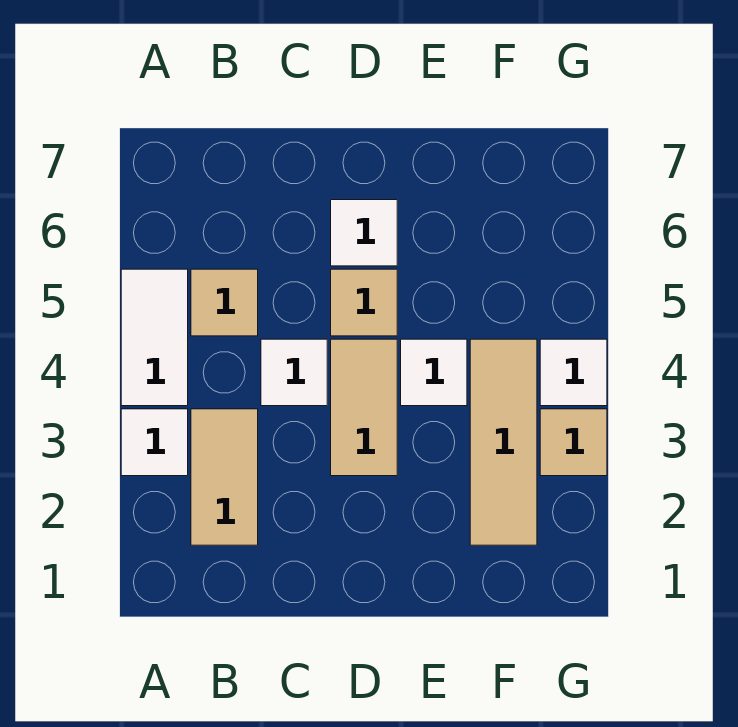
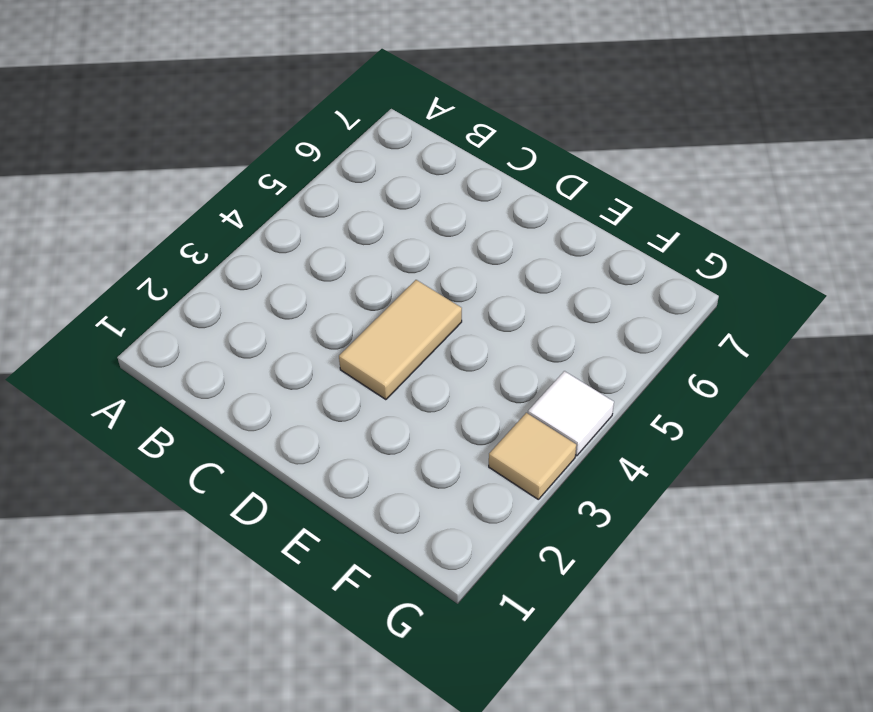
none -> white 1x1 tile [121,409,188,476]
none -> white 1x2 tile [121,269,188,406]
none -> tan 1x2 tile [191,409,258,545]

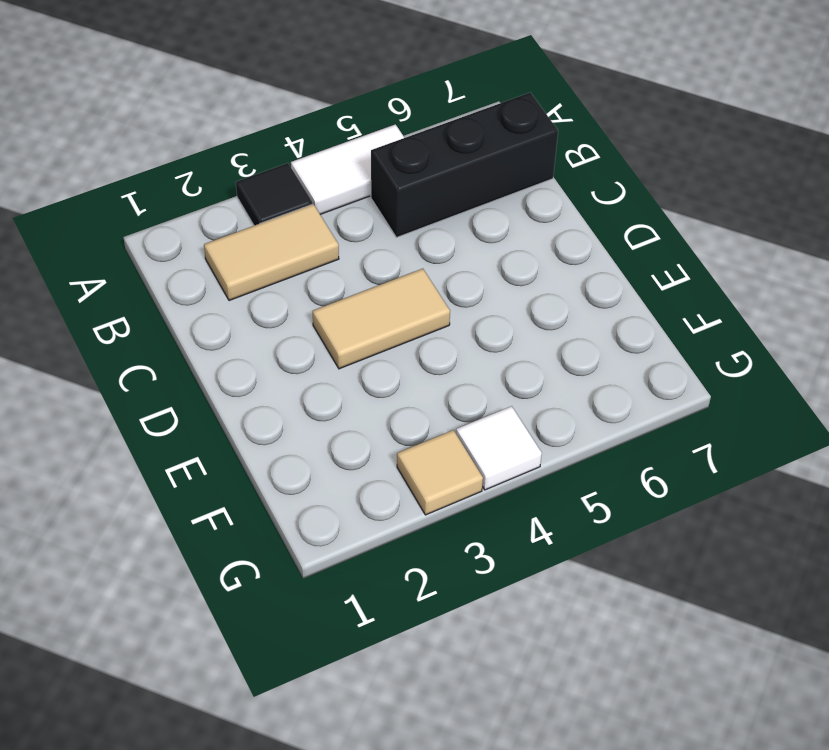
black 1x1 tile [236,163,312,226] -> white 1x1 tile [121,409,188,476]
black 1x3 brick [371,93,558,237] -> tan 1x1 tile [191,269,258,336]
none -> white 1x1 tile [261,339,327,406]
none -> tan 1x1 tile [331,269,397,336]
none -> white 1x1 tile [331,200,397,266]

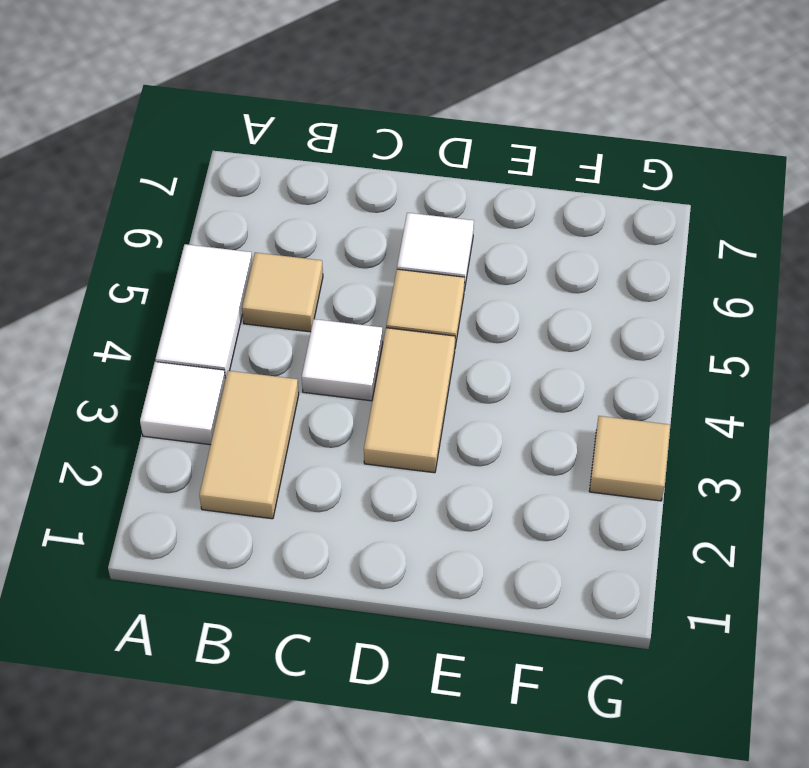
none -> white 1x1 tile [401,339,467,406]
none -> tan 1x3 tile [470,339,537,545]
none -> white 1x1 tile [540,339,607,406]

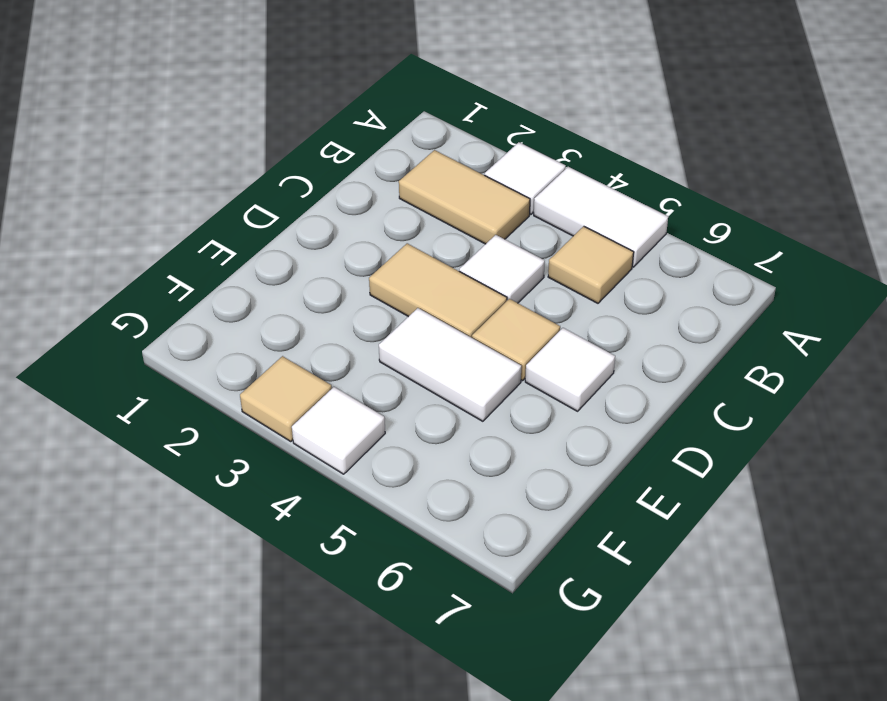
white 1x2 tile [379,308,521,421] -> white 1x1 tile [401,339,467,406]
none -> tan 1x3 tile [470,339,537,545]

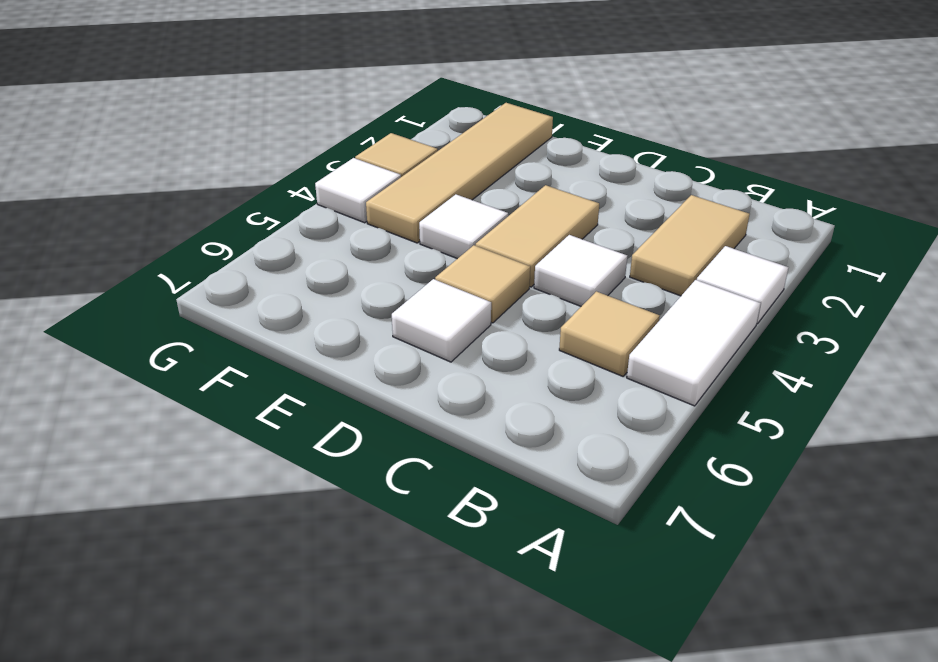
tan 1x4 tile [366,103,553,243] -> tan 1x3 tile [470,339,537,545]

